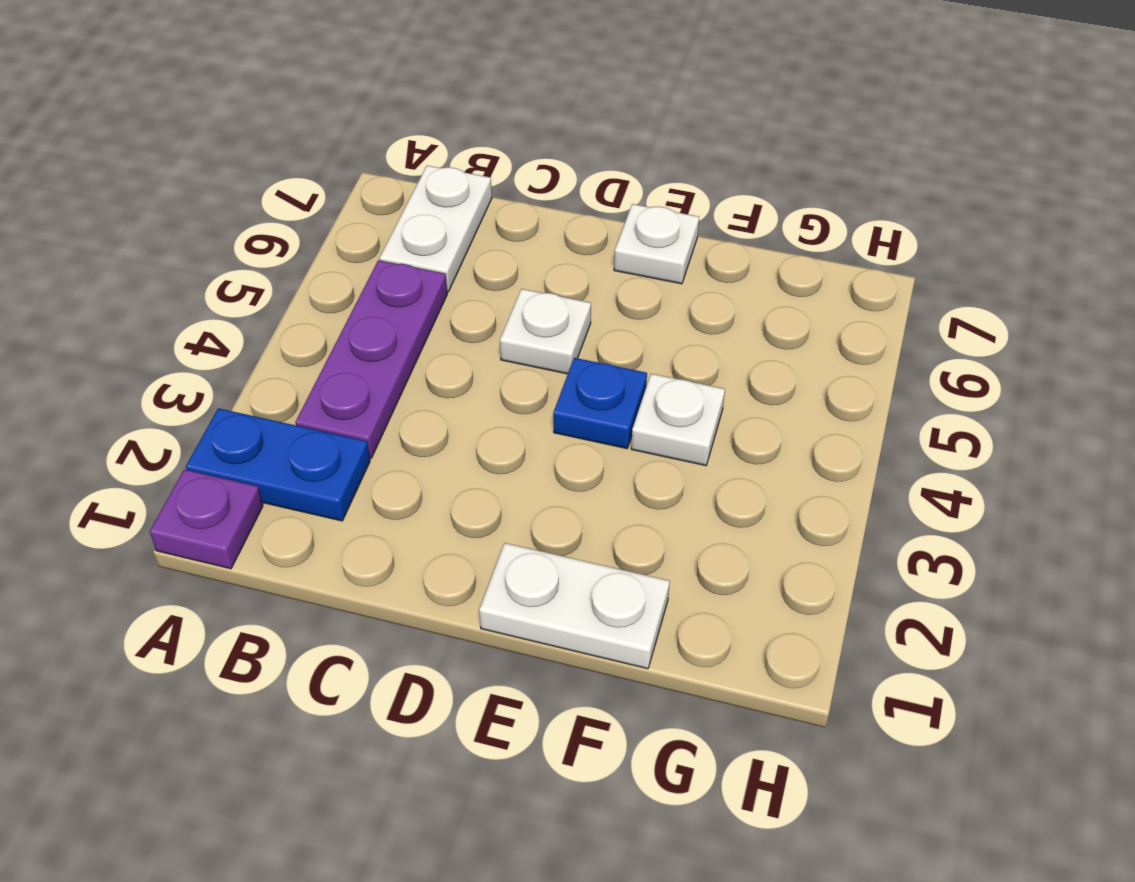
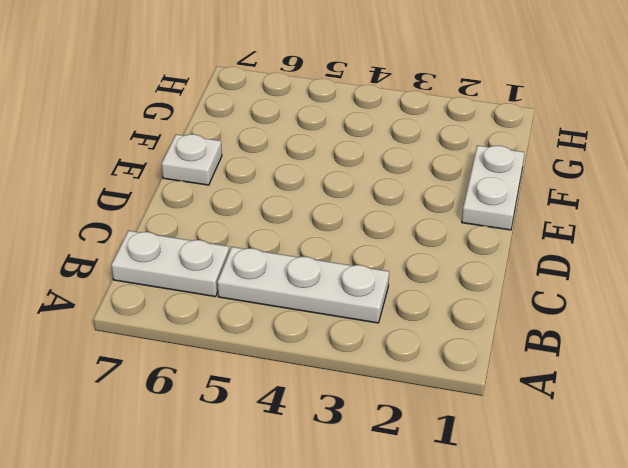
white 1x3 plate [217,247,389,323] -> purple 1x3 plate [295,260,447,458]
none -> purple 1x1 plate [150,469,263,569]
none -> blue 1x2 plate [186,408,370,521]

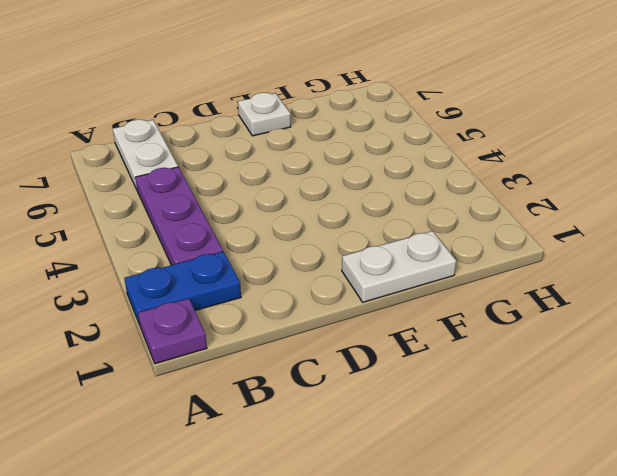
none -> white 1x1 plate [500,289,591,374]
none -> blue 1x1 plate [553,358,647,449]

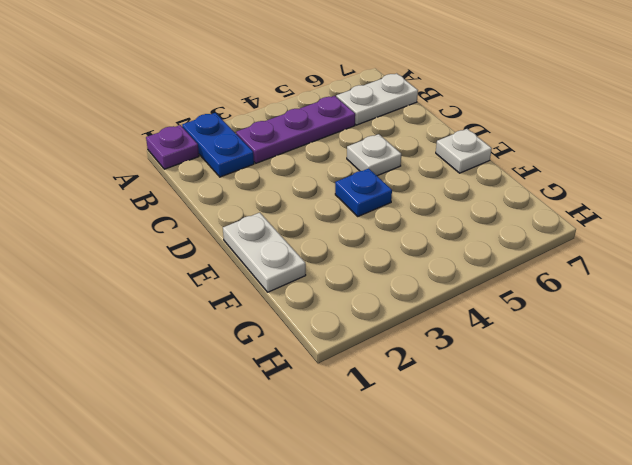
none -> white 1x1 plate [631,374,725,466]

